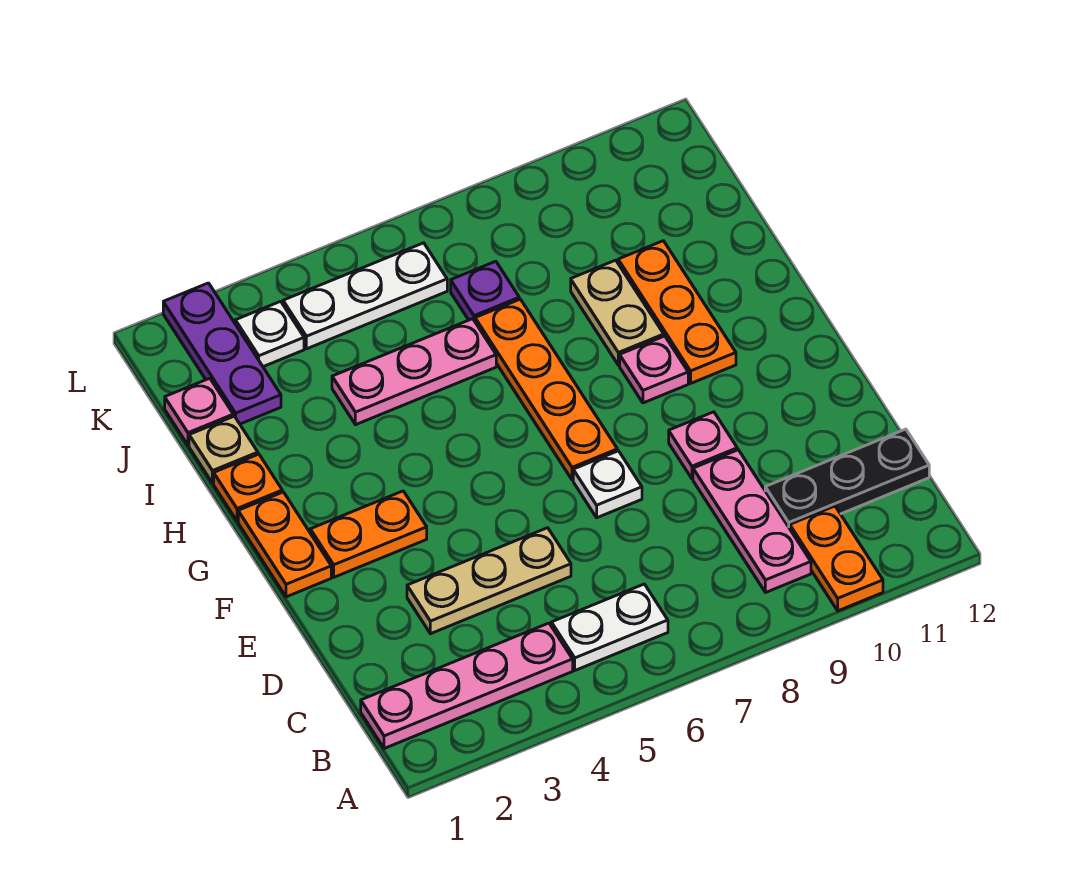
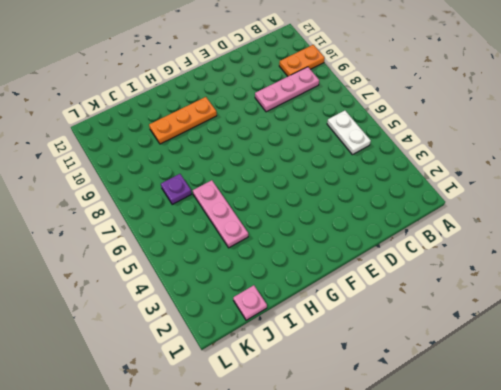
none -> pink 1x4 plate [361,623,573,749]
none -> black 1x3 plate [765,429,929,528]
none -> tan 1x3 plate [407,528,571,634]

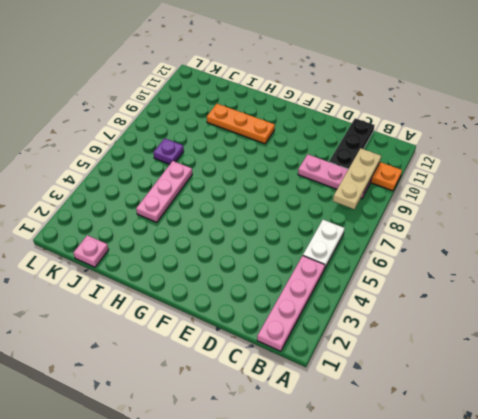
tan 1x3 plate [333,148,381,209] -> tan 1x3 plate moved to [407,528,571,634]
none -> white 1x1 plate [573,451,642,518]
none -> pink 1x1 plate [669,412,737,479]
none -> orange 1x2 plate [238,492,331,597]

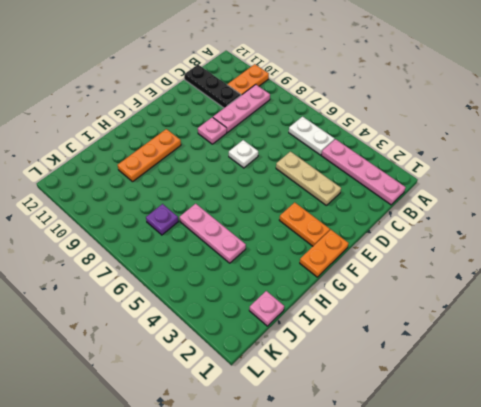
none -> orange 1x4 plate [475,299,617,480]
none -> pink 1x1 plate [620,336,688,403]
none -> orange 1x1 plate [214,454,282,521]

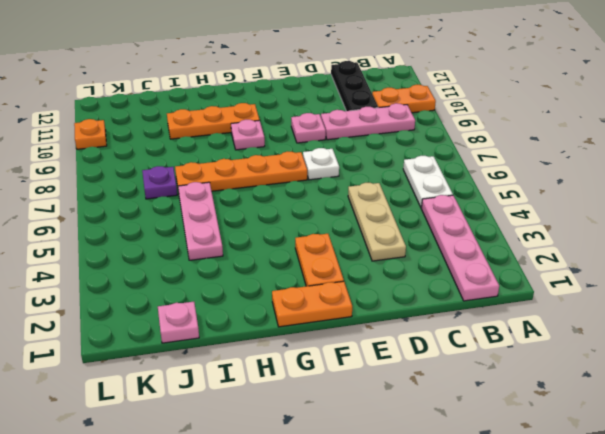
orange 1x1 plate [74,119,107,149] -> orange 1x1 plate moved to [214,454,282,521]
none -> tan 1x2 plate [571,260,664,365]
none -> tan 1x1 plate [189,416,258,483]
none -> purple 1x3 plate [163,283,281,424]

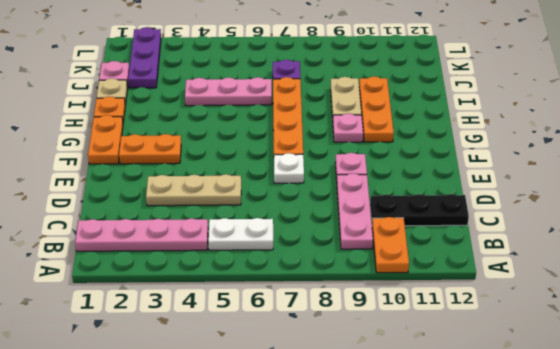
none -> white 1x1 plate [235,301,304,367]
none -> white 1x3 plate [283,243,447,349]

